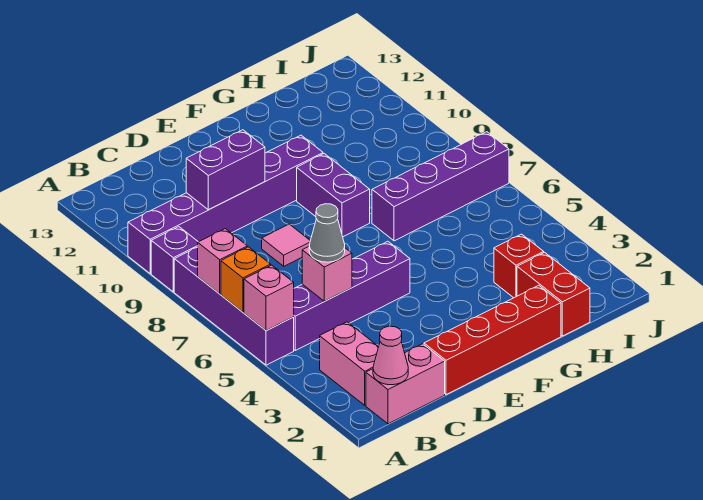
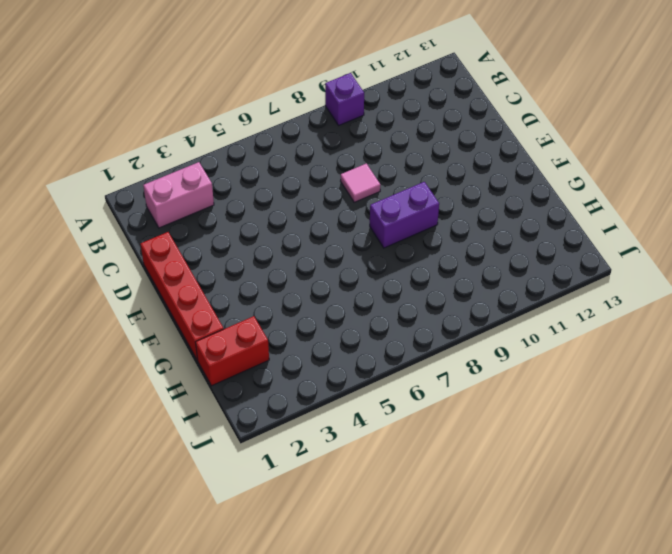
none -> purple 1x4 brick [174,247,294,365]
none -> purple 1x6 brick [128,135,323,273]
none -> pink 1x2 brick [366,344,445,424]

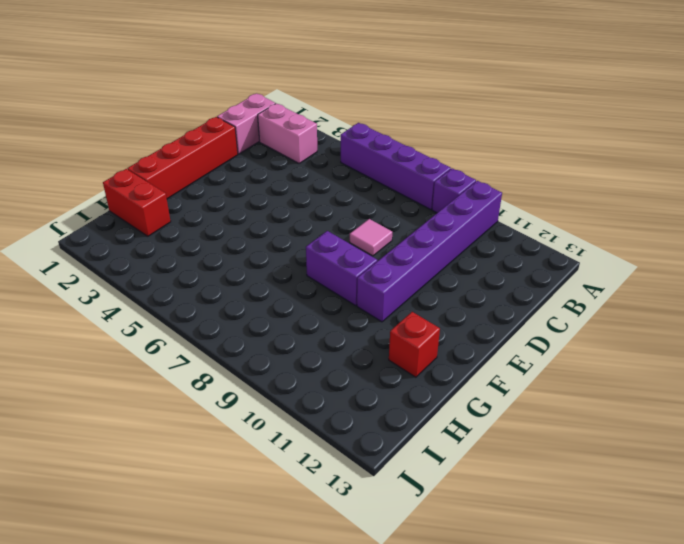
red 1x1 brick [389,312,440,377] -> red 1x1 brick moved to [494,234,544,298]
none -> purple 1x4 brick [294,241,410,350]
none -> purple 1x4 brick [372,132,509,241]
none -> pink 1x1 brick [244,265,294,331]

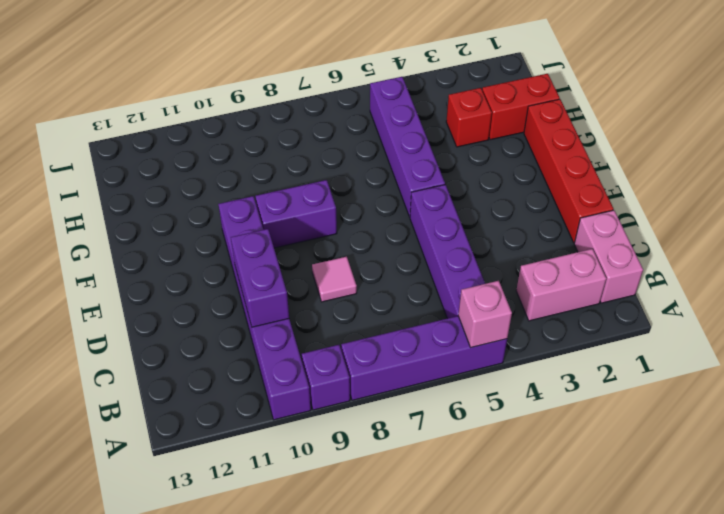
purple 1x4 brick [370,77,445,217] -> purple 1x4 brick moved to [372,132,509,241]
none -> orange 1x1 brick [221,247,271,312]
none -> pink 1x1 brick [198,229,247,294]
none -> pink 1x1 cone [373,326,408,385]

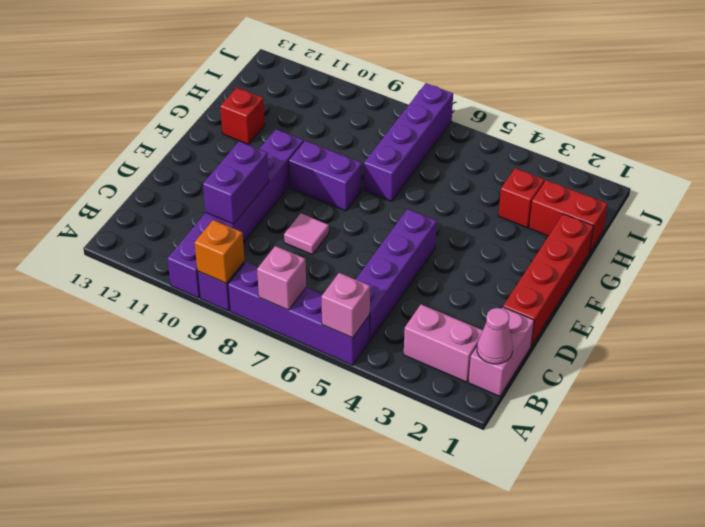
orange 1x1 brick [195,220,244,283] -> orange 1x1 brick moved to [221,247,271,312]
red 1x1 brick [220,88,265,144] -> none
none -> pink 1x1 brick [302,247,352,301]
none -> grey 1x1 cone [309,204,345,262]

